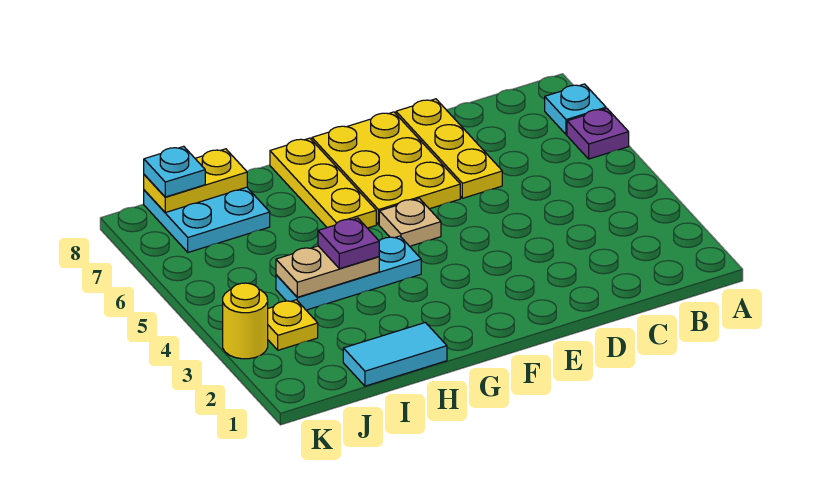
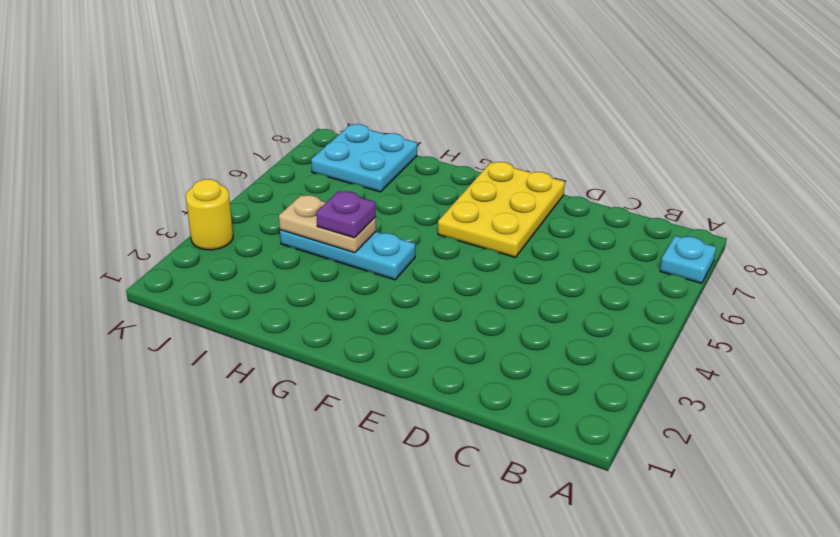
none -> purple 1x1 plate [567,109,629,159]
none -> yellow 1x3 plate [396,99,502,198]
none -> tan 1x1 plate [379,198,441,246]

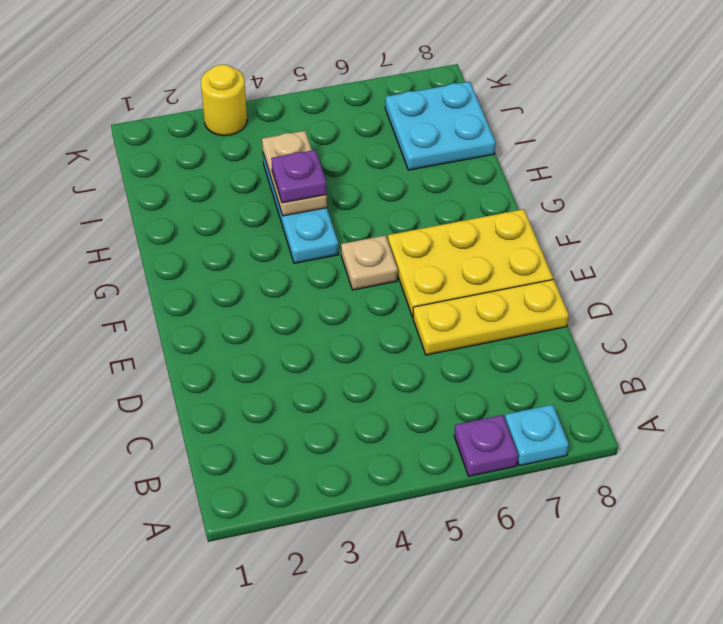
none -> yellow 1x3 plate [270,138,376,228]
none -> cyan 1x2 tile [343,323,447,386]
none -> yellow 1x1 plate [268,300,318,350]

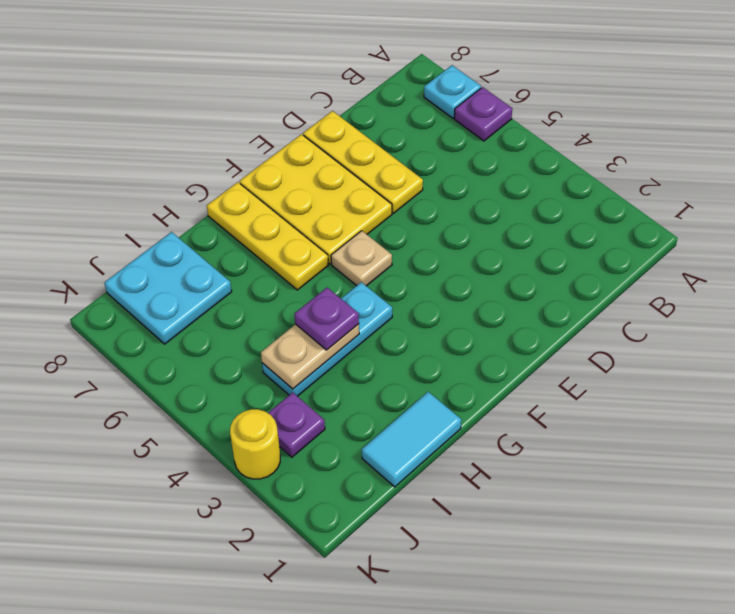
purple 1x1 plate [268,392,325,457] -> yellow 1x1 plate [268,300,318,350]
none -> yellow 1x2 plate [144,149,247,213]
none -> cyan 1x1 plate [144,146,205,197]

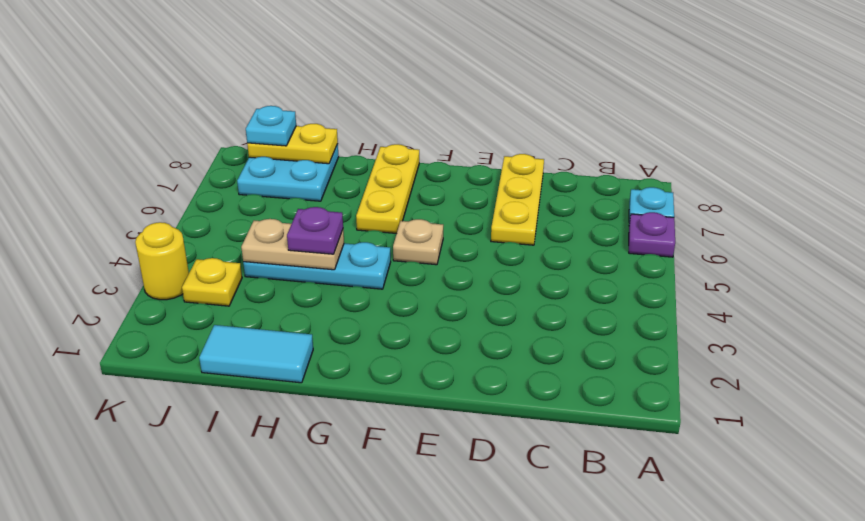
none -> yellow 2x3 plate [312,112,460,225]

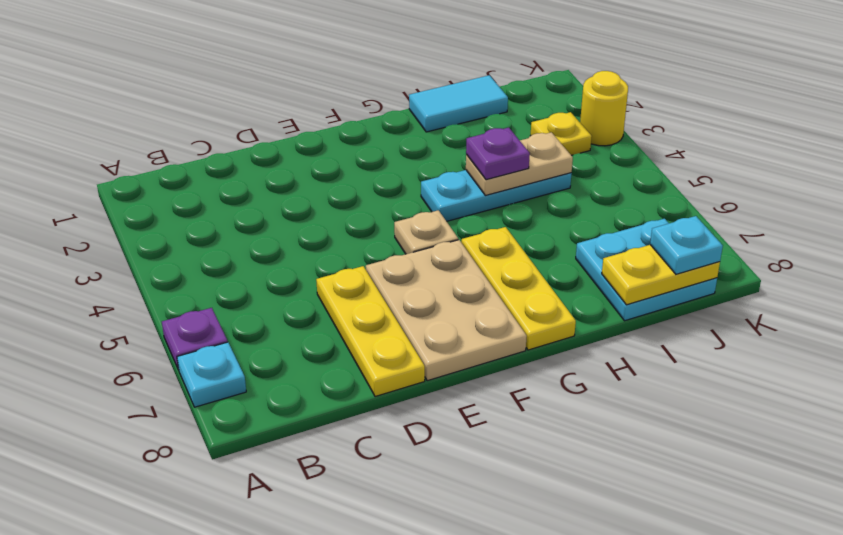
tan 2x3 plate [366,240,527,381] -> yellow 2x3 plate [312,112,460,225]

